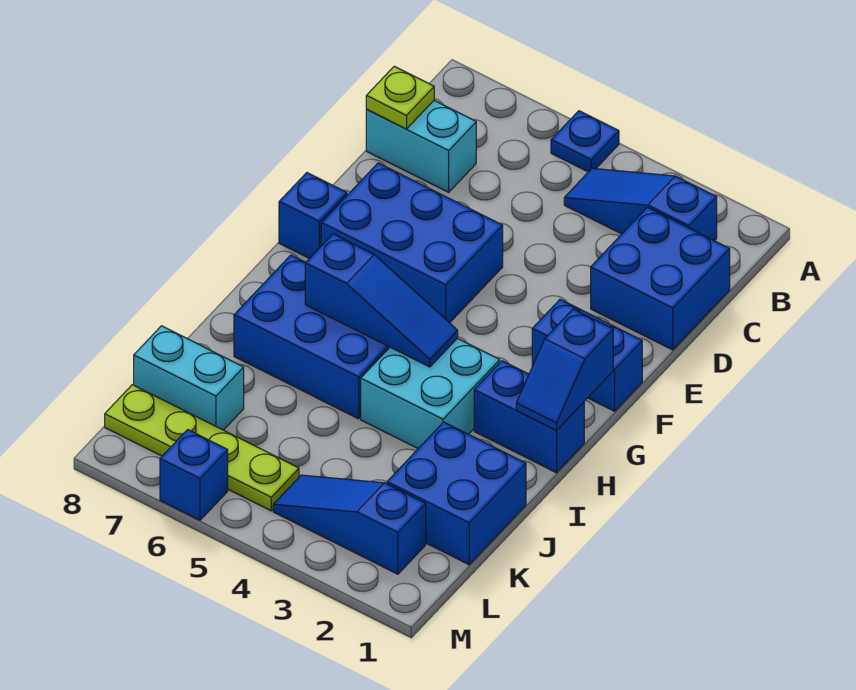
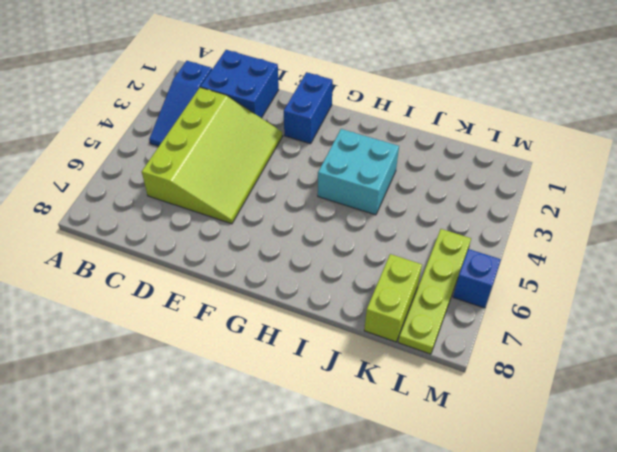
lime 3x4 slope [142,87,283,224] -> blue 2x3 brick [321,163,503,323]
lime 1x2 brick [364,254,422,342] -> cyan 1x2 brick [134,326,244,430]
none -> blue 1x1 plate [551,111,619,172]
none -> cyan 1x2 brick [366,101,476,192]
none -> blue 1x1 brick [279,173,347,259]

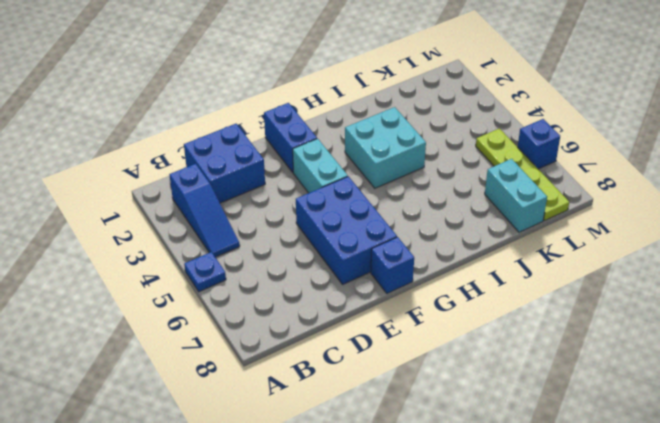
cyan 1x2 brick [293,139,348,193] -> cyan 1x2 brick moved to [366,101,476,192]
none -> blue 1x2 brick [474,361,584,473]
none -> blue 2x3 brick [234,255,390,419]
none -> blue 2x2 brick [387,422,526,565]

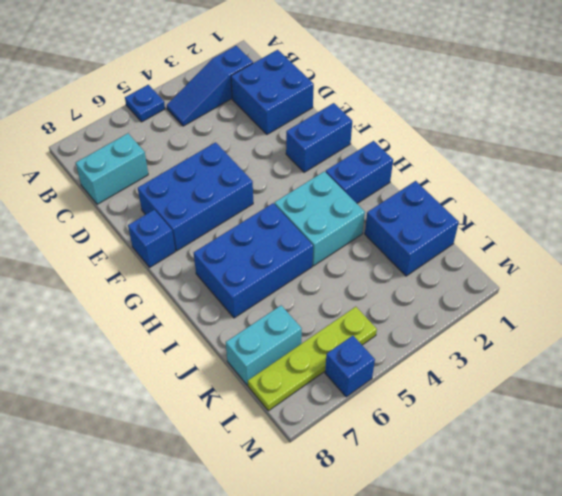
none -> blue 1x3 slope [273,475,426,574]
none -> lime 1x1 plate [366,66,434,129]
none -> blue 1x2 slope [516,309,613,430]

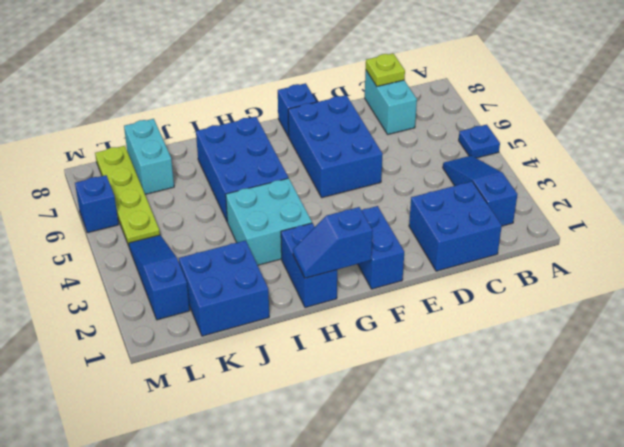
none -> blue 1x3 slope [305,234,458,367]

